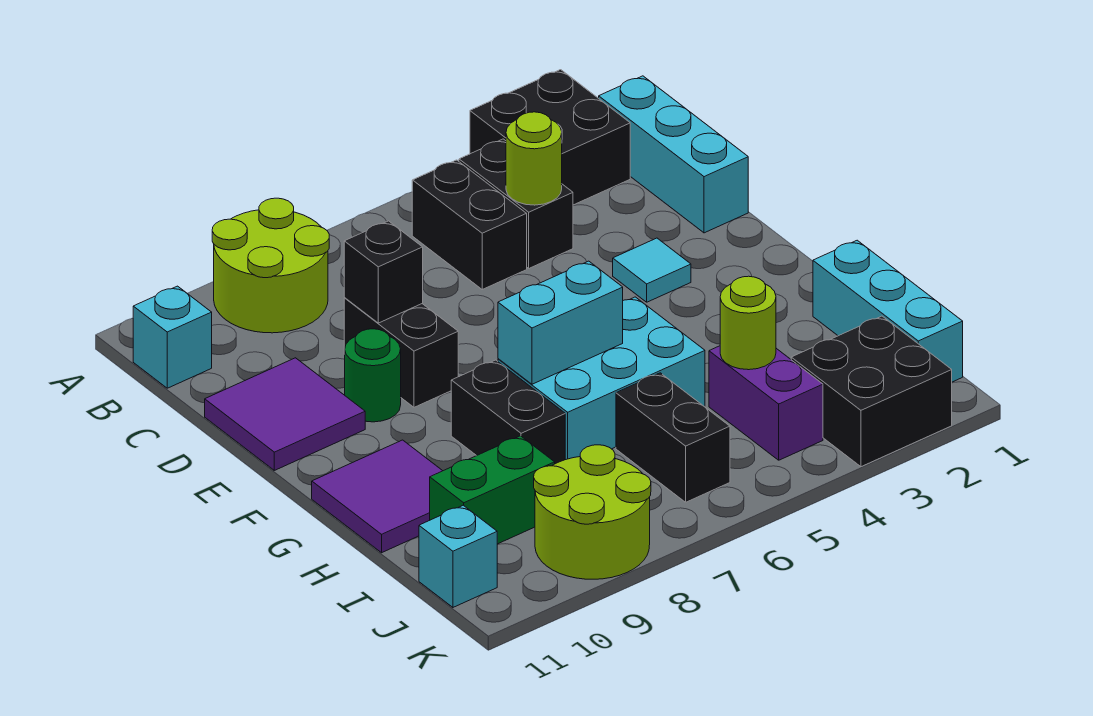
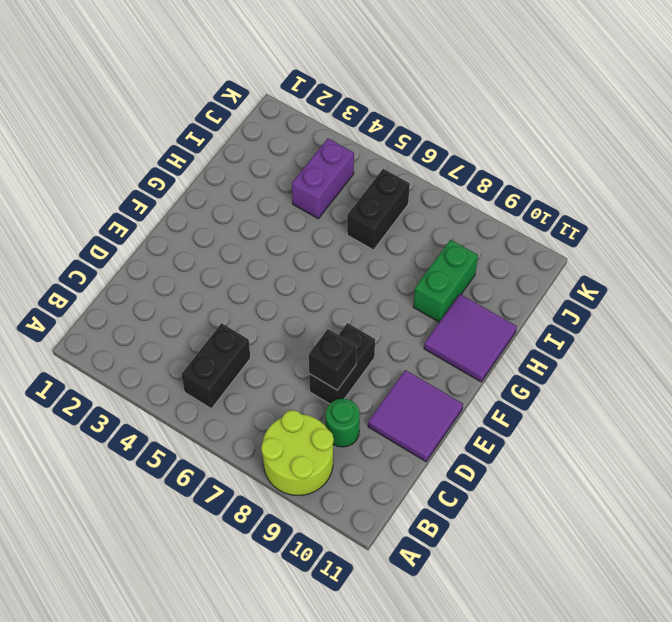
green 1x1 round brick [326,399,360,447] -> green 1x1 round brick moved to [345,329,401,422]
green 1x2 brick [413,240,478,322] -> green 1x2 brick turned to [430,436,555,544]
none -> black 2x2 brick [470,70,630,205]
none -> cyan 1x3 brick [599,76,748,233]
none -> black 1x2 brick [459,139,573,268]

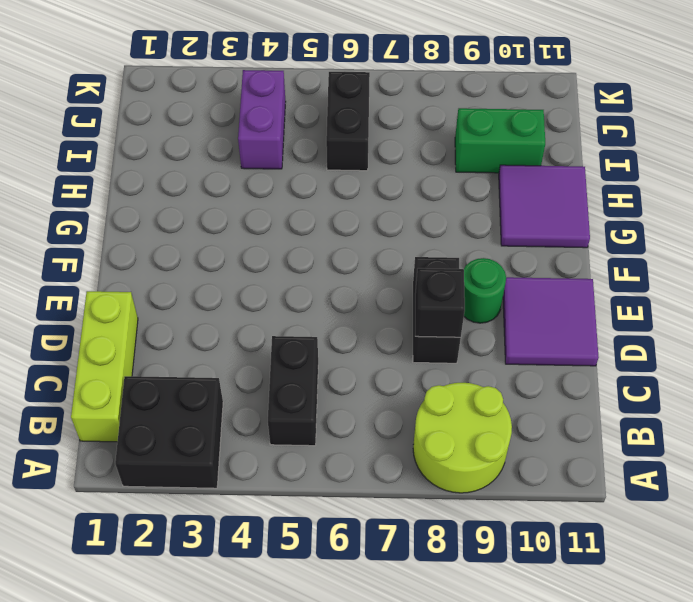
lime 1x3 brick [71,291,138,442] -> cyan 1x3 brick [599,76,748,233]
none -> black 1x2 brick [459,139,573,268]
none -> cyan 1x1 brick [133,286,212,388]
none -> cyan 1x1 tile [613,238,691,302]

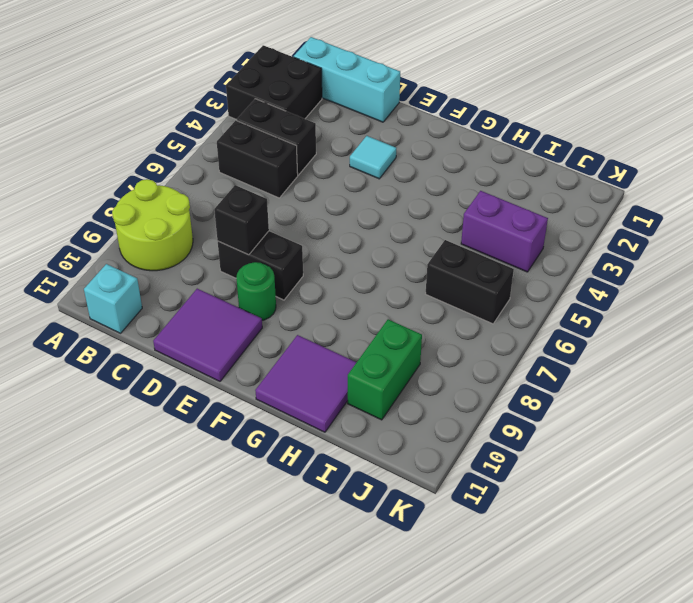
none -> cyan 2x3 brick [498,297,705,460]
none -> black 1x2 brick [451,360,565,464]
none -> cyan 1x3 brick [813,240,963,382]

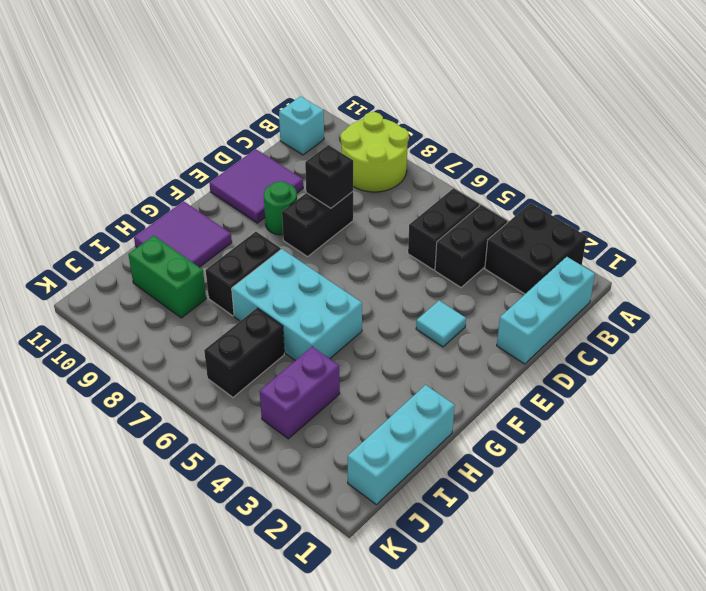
none -> black 2x2 brick [791,316,952,467]
none -> lime 2x2 round brick [534,445,651,579]
none -> cyan 1x1 brick [419,505,497,607]

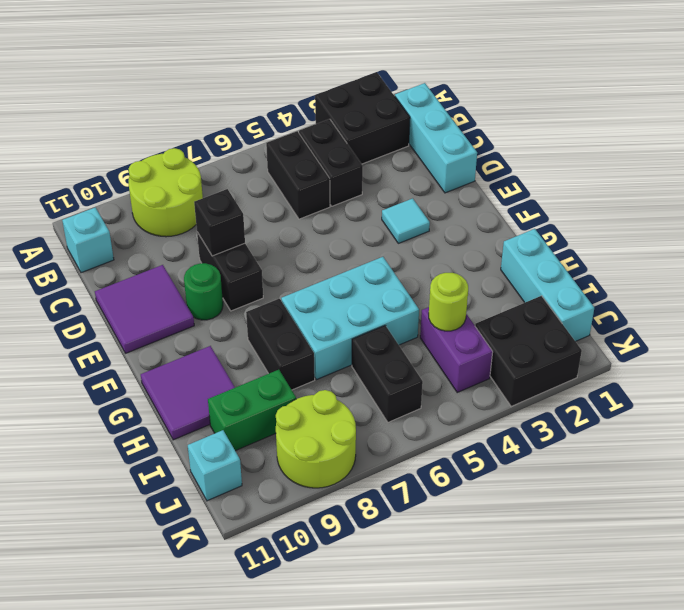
none -> lime 1x1 round brick [506,112,562,205]
none -> cyan 1x2 brick [498,261,623,384]

